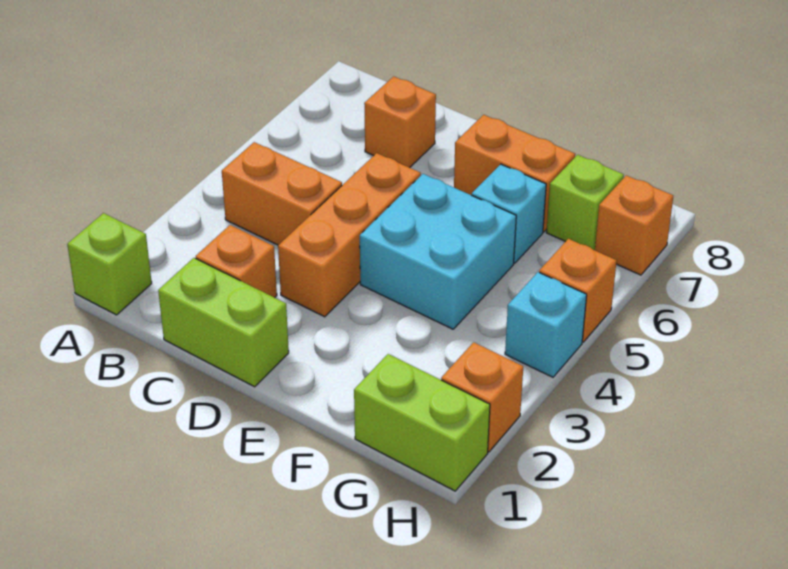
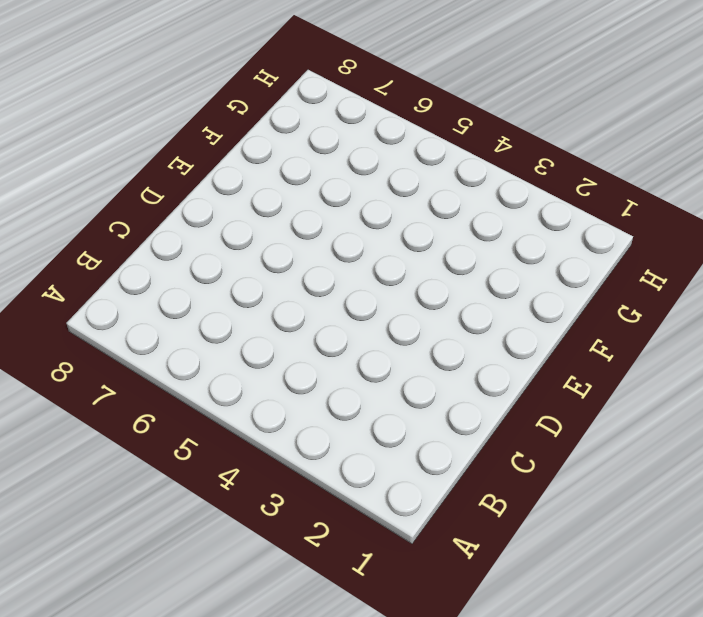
none -> lime 1x1 brick [67,213,152,315]
none -> orange 1x2 brick [222,142,342,245]
none -> lime 1x2 brick [158,258,289,387]

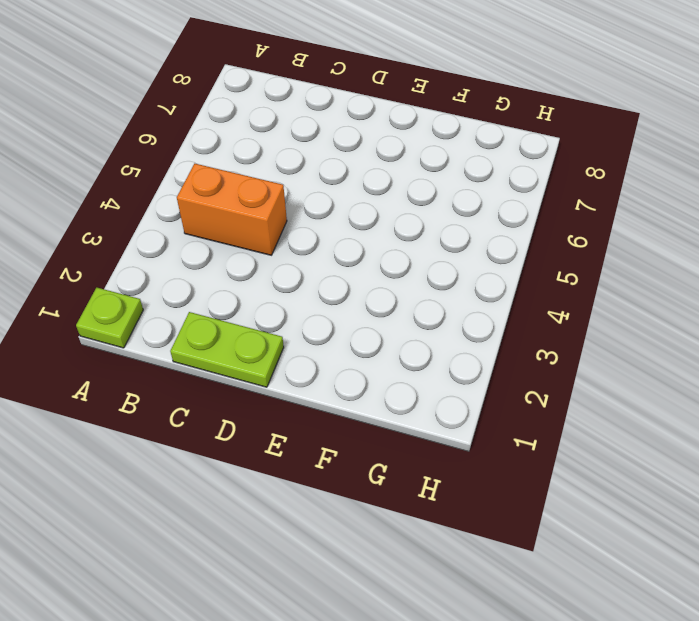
lime 1x1 plate [76,288,143,348] -> lime 1x1 brick [67,213,152,315]
lime 1x2 plate [170,312,284,387] -> lime 1x2 brick [158,258,289,387]
none -> orange 1x1 brick [196,225,277,298]
none -> orange 1x1 brick [364,76,436,168]
none -> orange 1x3 brick [278,153,421,317]

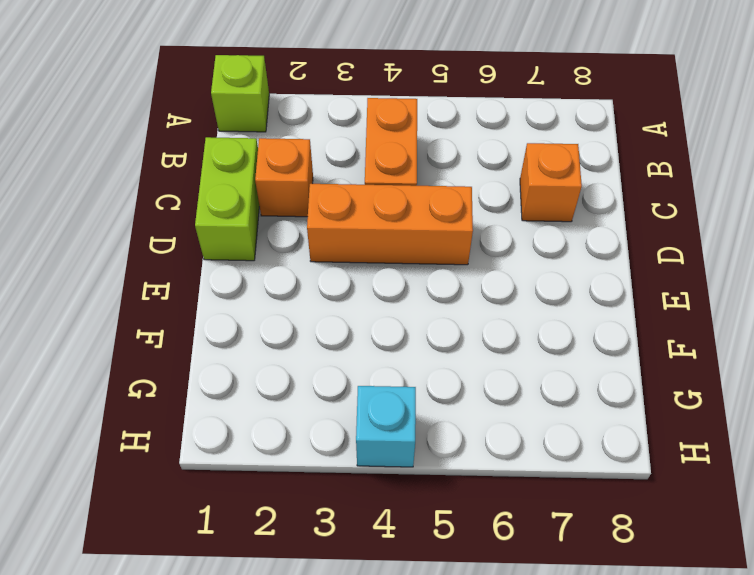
none -> cyan 2x2 brick [360,174,516,329]
none -> orange 1x2 brick [454,115,575,232]
none -> cyan 1x1 brick [472,164,546,263]

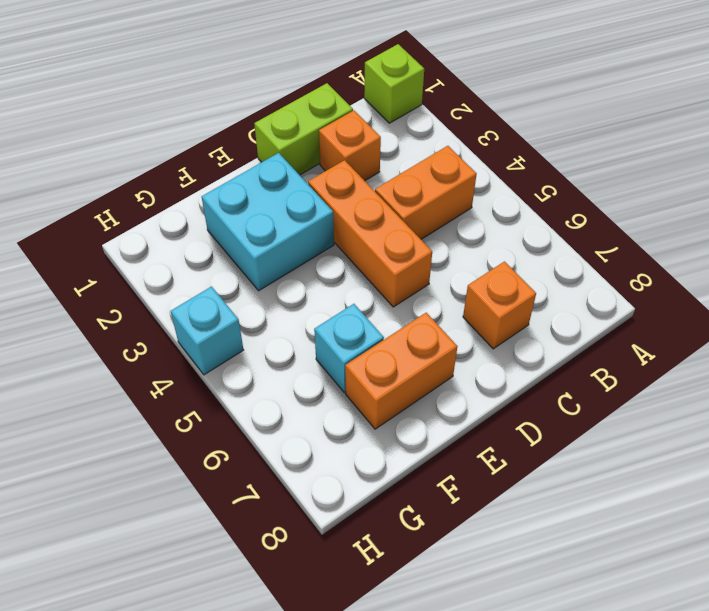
cyan 2x2 brick [201,153,334,291] -> cyan 2x2 brick moved to [360,174,516,329]
none -> lime 1x2 brick [354,354,490,491]
none -> lime 1x1 brick [546,155,624,250]
none -> orange 1x1 brick [441,342,523,452]

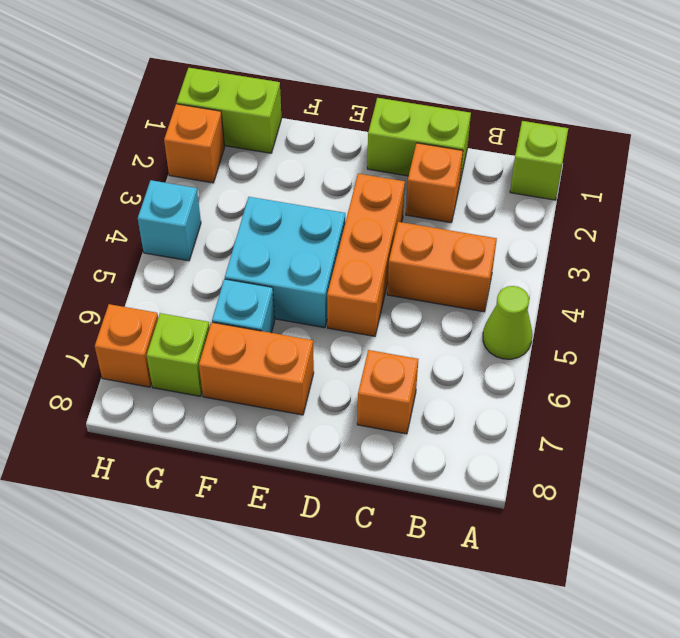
lime 1x1 cone [483,286,532,359] -> none
none -> orange 1x1 brick [539,239,617,342]

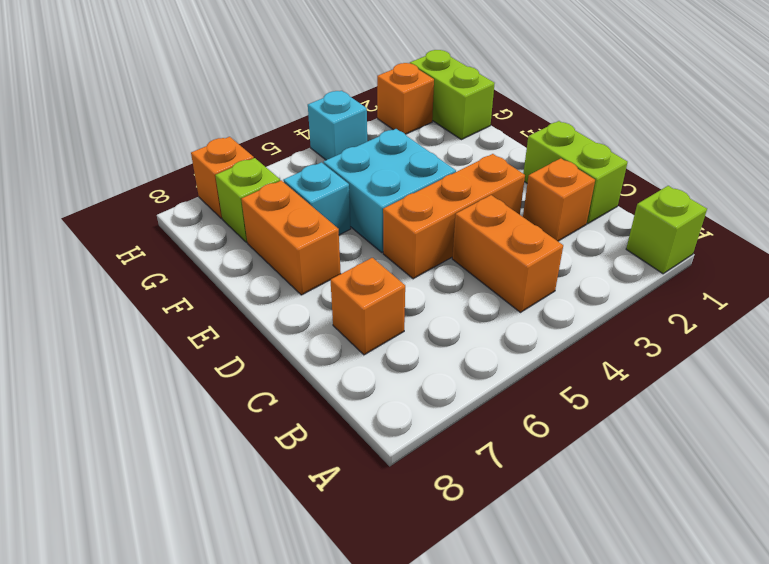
none -> orange 1x1 brick [539,239,617,342]

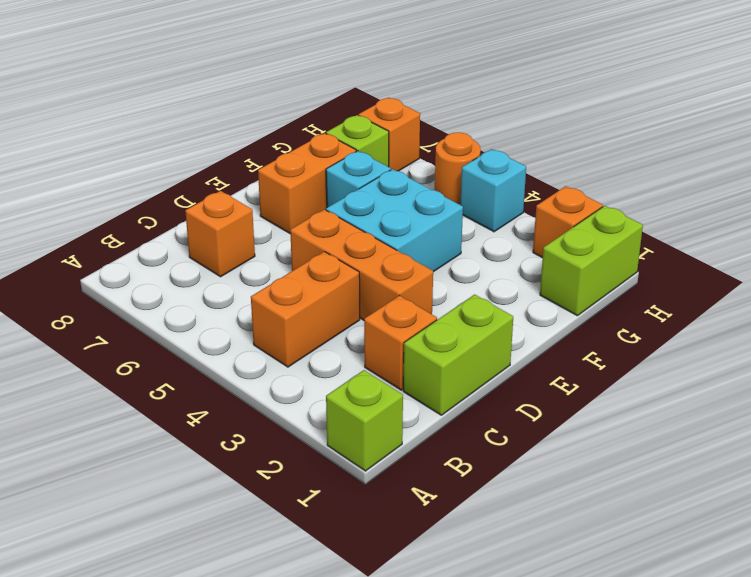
orange 1x1 round brick [435,132,481,205] -> orange 1x1 brick [539,239,617,342]

